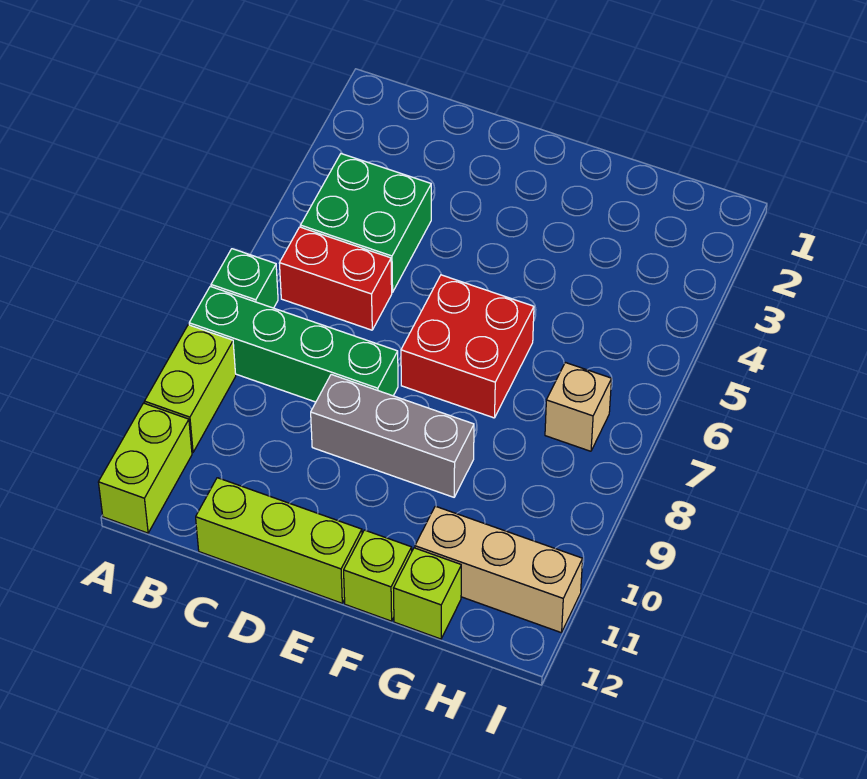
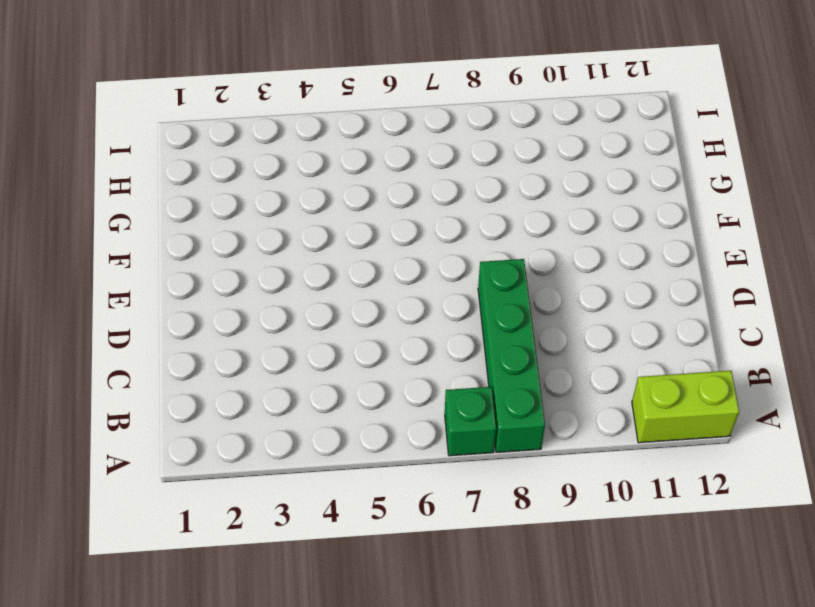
none -> lime 1x2 brick [144,325,236,453]
none -> green 2x2 brick [300,154,431,293]
none -> red 1x2 brick [279,227,392,330]

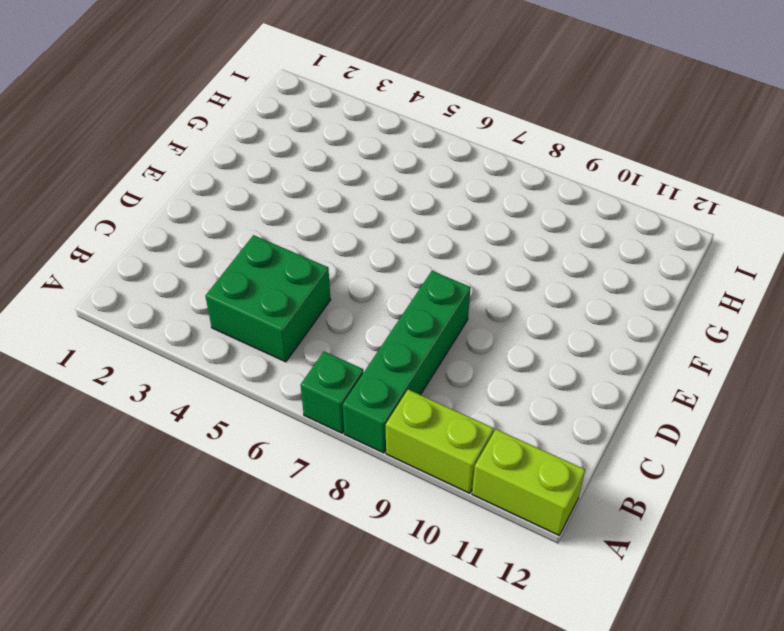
none -> red 1x2 brick [279,227,392,330]
none -> lime 1x3 brick [196,478,362,603]
none -> grey 1x3 brick [311,374,474,497]

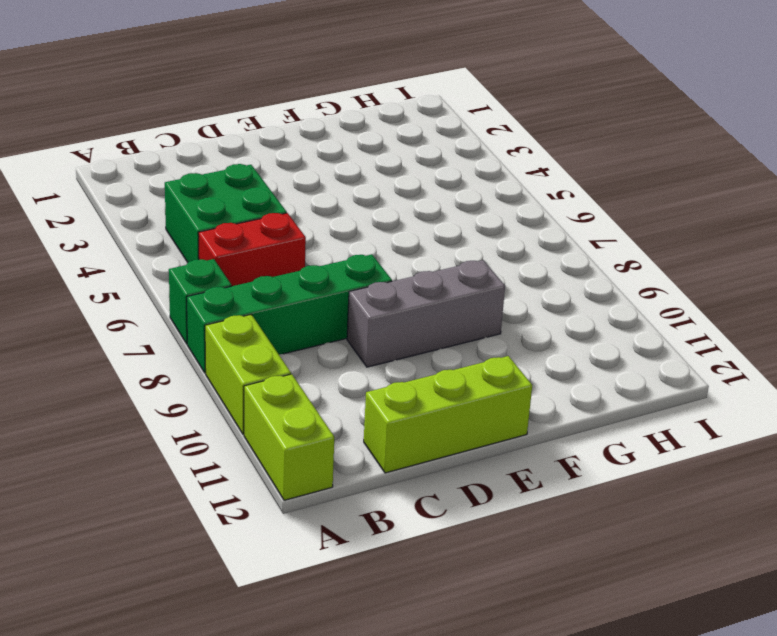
none -> red 2x2 brick [401,275,534,418]
none -> lime 1x1 brick [344,530,412,621]
none -> tan 1x3 brick [415,506,583,633]

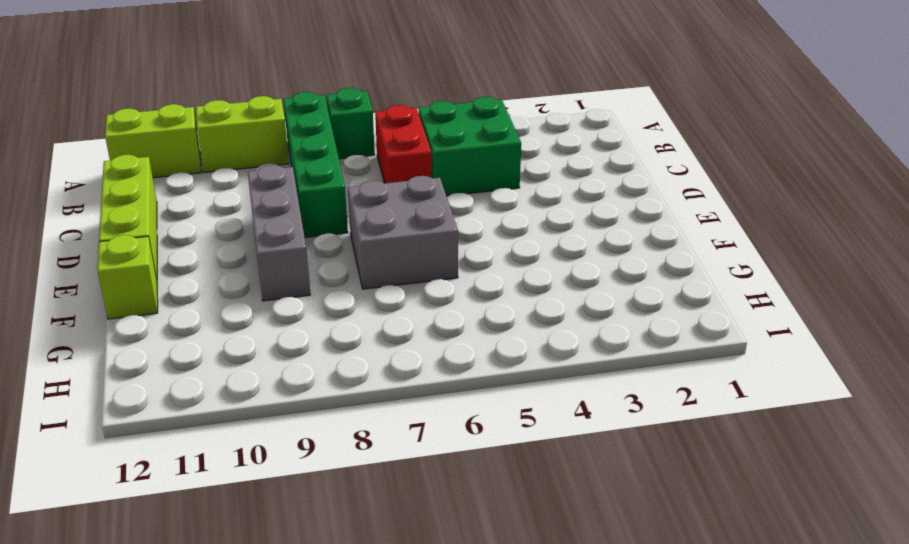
grey 2x2 brick [348,176,458,289] -> red 2x2 brick [401,275,534,418]
none -> tan 1x3 brick [415,506,583,633]
none -> lime 1x1 brick [394,548,461,639]
none -> tan 1x1 brick [545,362,612,451]

